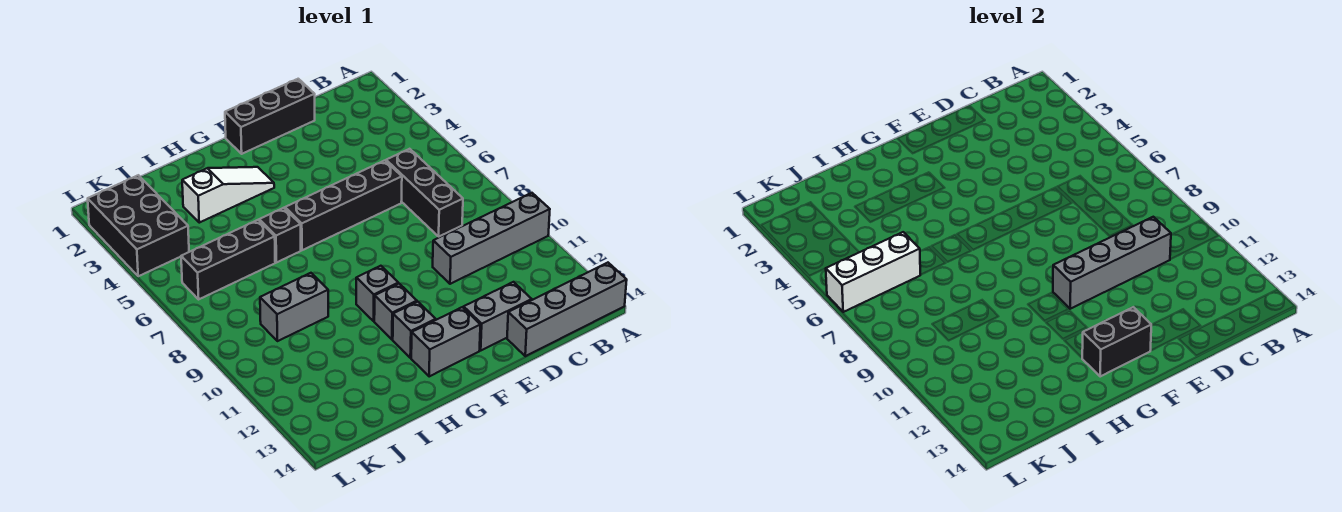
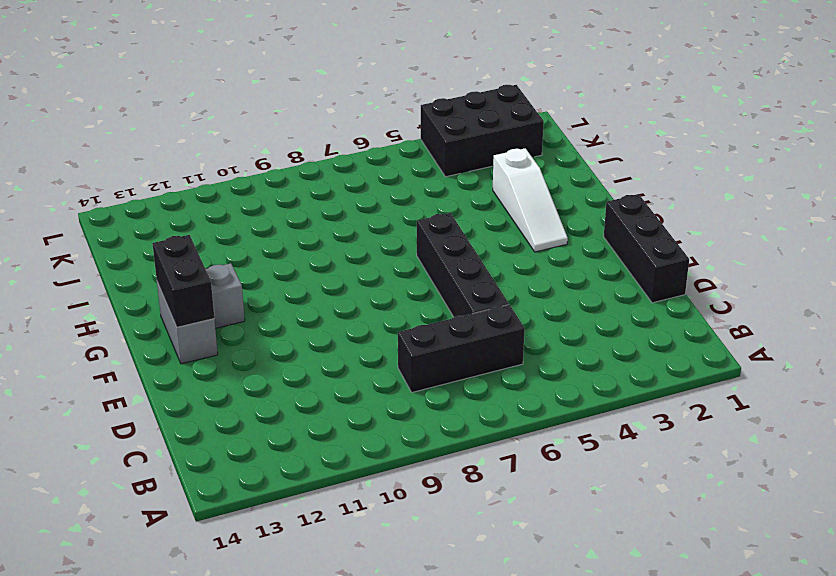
none -> grey 1x4 brick [433,193,550,284]
none -> grey 1x4 brick [507,263,627,356]
none -> grey 1x2 brick [464,282,532,350]

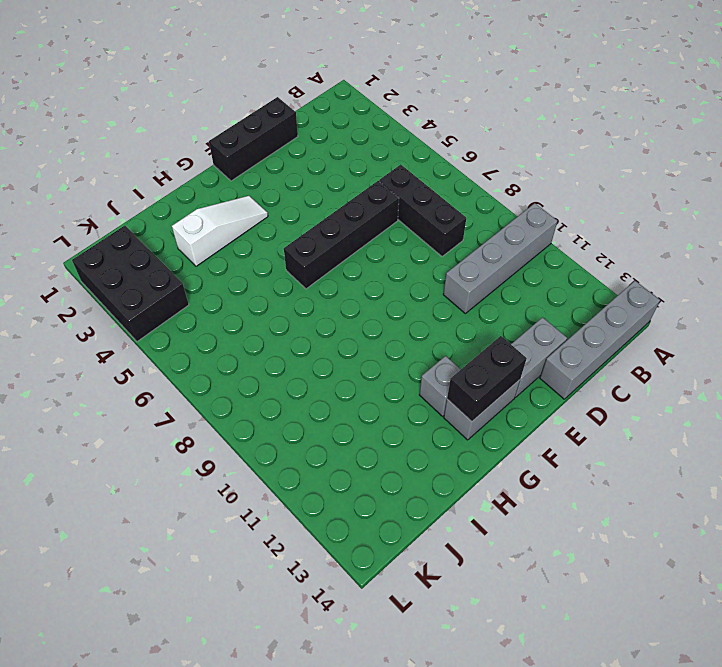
none -> grey 1x1 brick [356,266,398,321]
none -> grey 1x1 brick [374,284,417,339]
none -> black 1x1 brick [259,208,301,263]

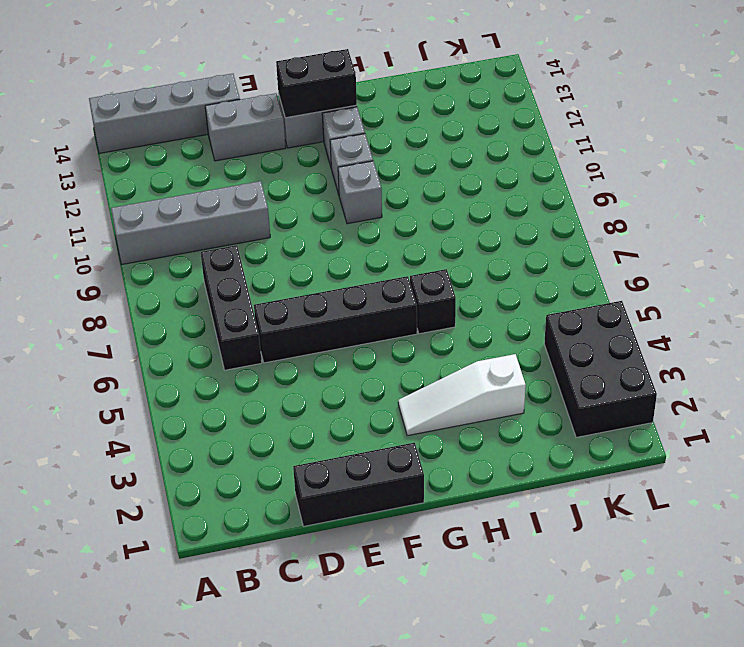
none -> black 1x3 brick [181,220,275,299]
none -> grey 1x2 brick [260,273,328,341]
none -> grey 1x4 brick [1053,217,1171,309]

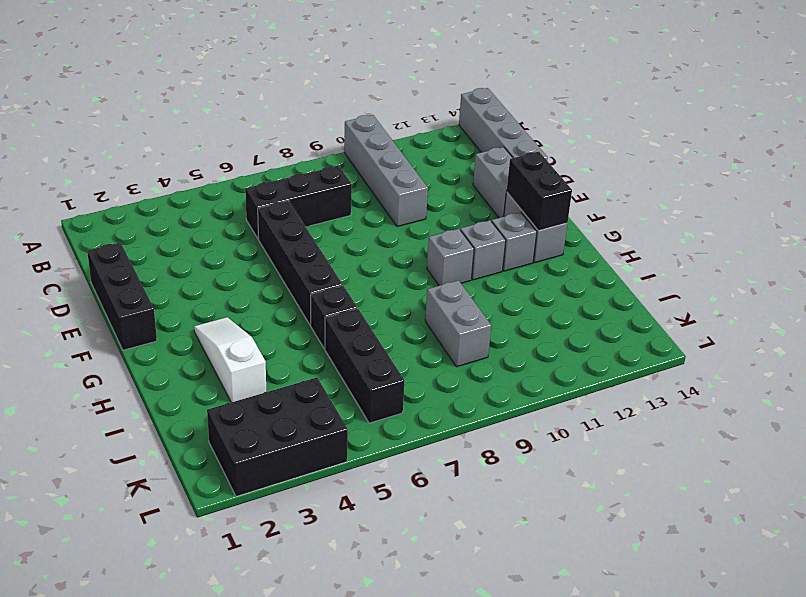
none -> grey 1x4 brick [1053,217,1171,309]
none -> white 1x3 brick [826,232,920,312]

